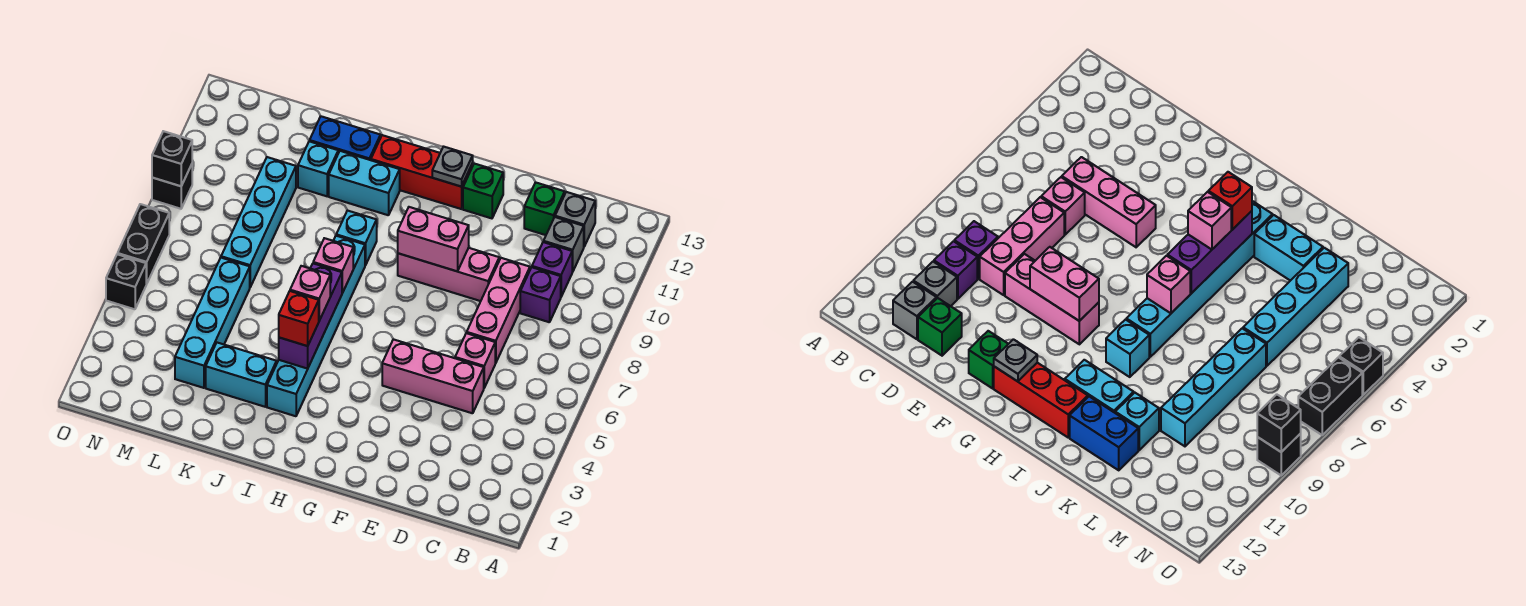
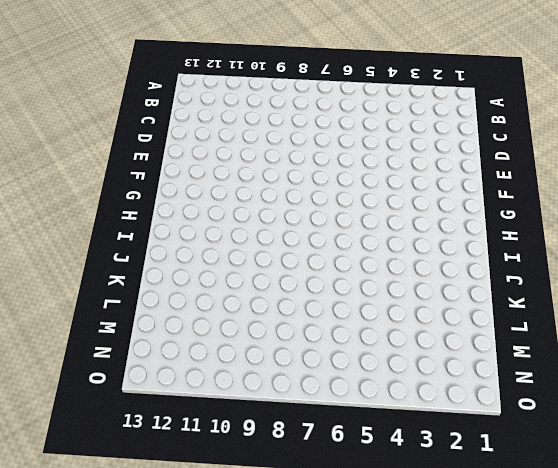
none -> purple 1x1 brick [520,267,561,322]
none -> purple 1x1 brick [532,242,572,296]
none -> grey 1x1 brick [544,217,584,272]

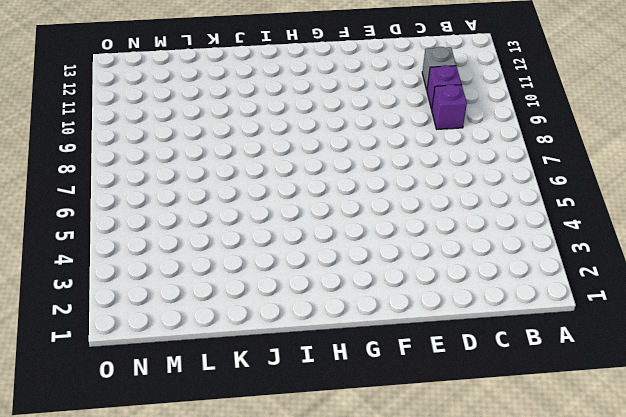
none -> grey 1x1 brick [555,192,595,246]
none -> pink 1x3 brick [382,339,484,413]
none -> pink 1x1 brick [455,333,495,388]

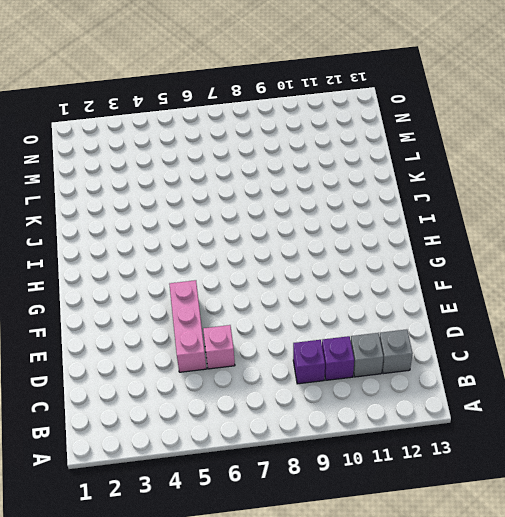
none -> pink 1x3 brick [467,258,530,363]
none -> green 1x1 brick [524,182,565,235]
none -> pink 1x3 brick [398,248,499,301]

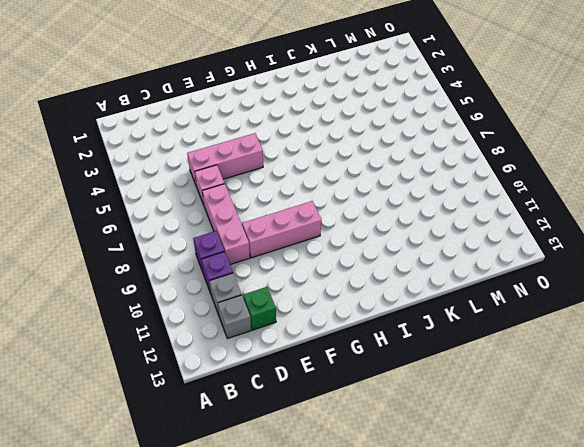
none -> green 1x1 brick [463,164,503,218]
none -> red 1x3 brick [371,135,473,209]
none -> cyan 1x6 brick [267,236,365,416]

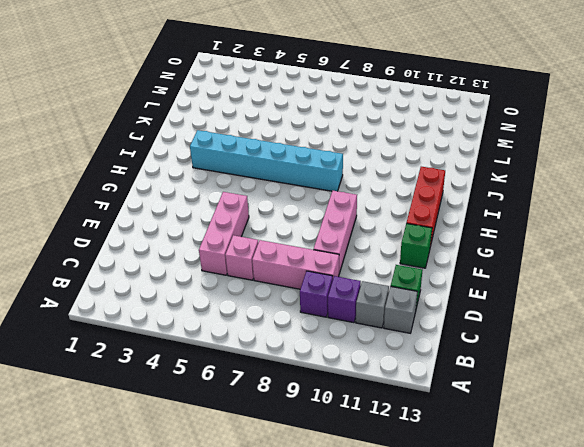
none -> cyan 1x1 brick [336,211,377,265]
none -> cyan 1x2 brick [329,151,400,215]
none -> cyan 1x2 brick [206,343,277,407]

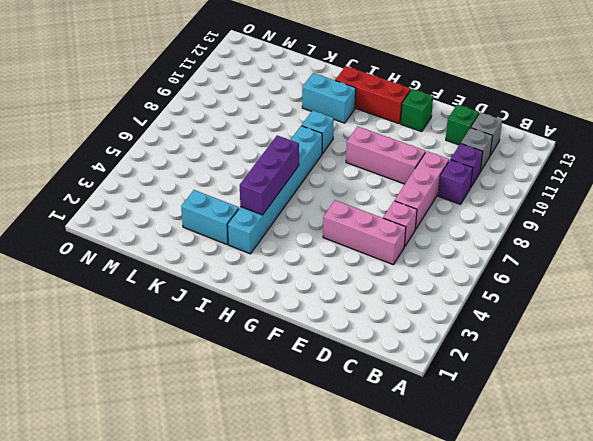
none -> blue 1x2 brick [310,116,380,160]
none -> cyan 1x1 brick [298,141,338,196]
none -> cyan 1x4 brick [175,258,250,388]

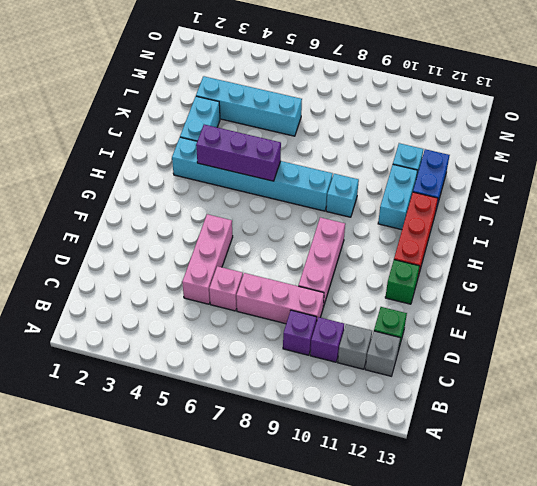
none -> cyan 1x4 brick [221,157,296,287]
none -> black 1x1 brick [106,254,146,309]
none -> black 1x2 brick [118,204,169,284]

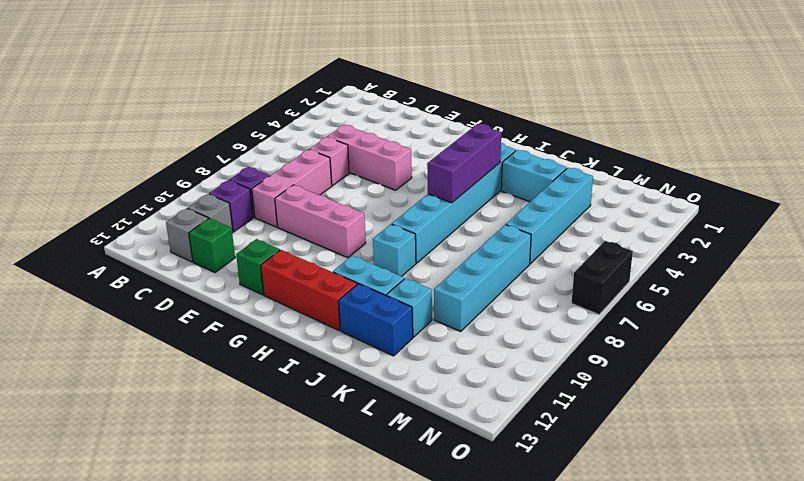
none -> black 1x1 brick [106,254,146,309]
none -> black 1x1 brick [152,164,192,209]
none -> pink 1x2 brick [398,207,469,271]

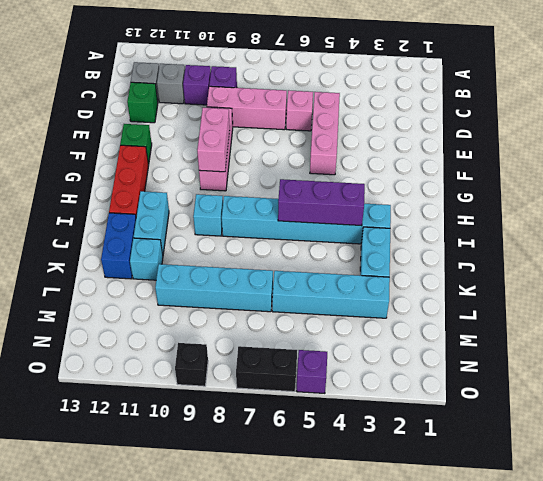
purple 1x1 brick [297,350,327,393] -> black 1x1 brick [106,254,146,309]
none -> grey 1x1 plate [432,147,473,187]
none -> pink 1x1 brick [313,238,353,293]
none -> black 1x1 brick [152,131,192,186]

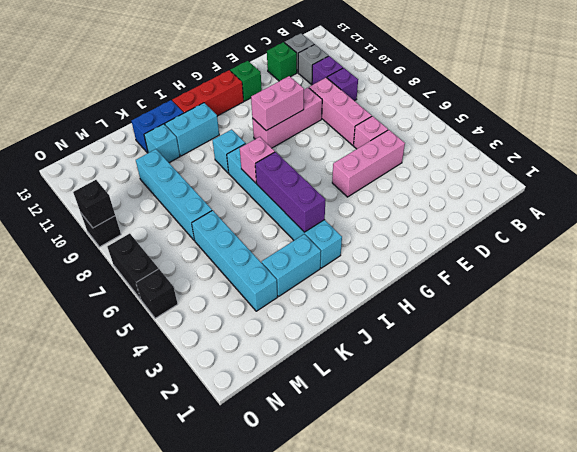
none -> grey 1x1 plate [432,147,473,187]
none -> red 1x1 brick [279,291,319,346]
none -> pink 1x1 brick [290,266,330,320]

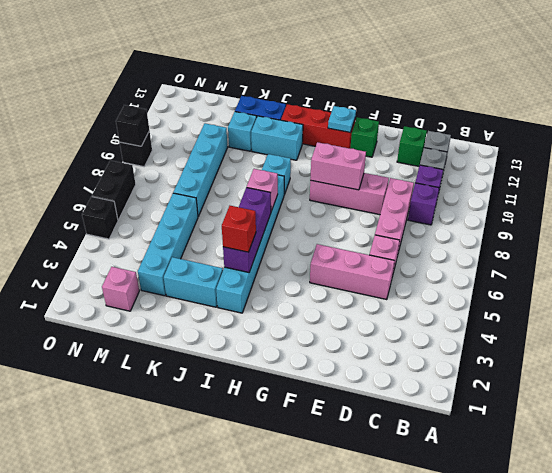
cyan 1x1 plate [328,106,356,133] -> grey 1x1 plate [432,147,473,187]
pink 1x1 brick [102,267,139,311] -> pink 1x1 brick moved to [290,266,330,320]

